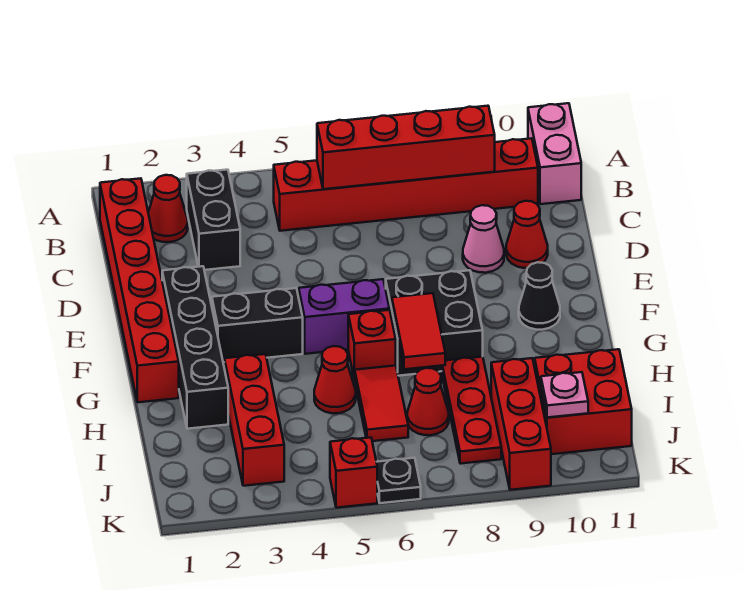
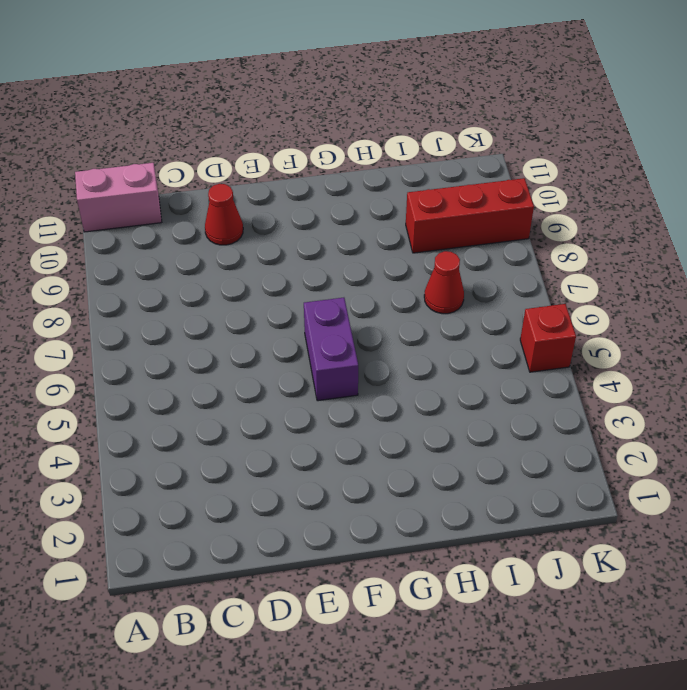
none -> red 1x6 brick [100,178,179,402]
none -> red 1x1 cone [148,175,188,242]
none -> black 1x2 brick [187,170,240,270]

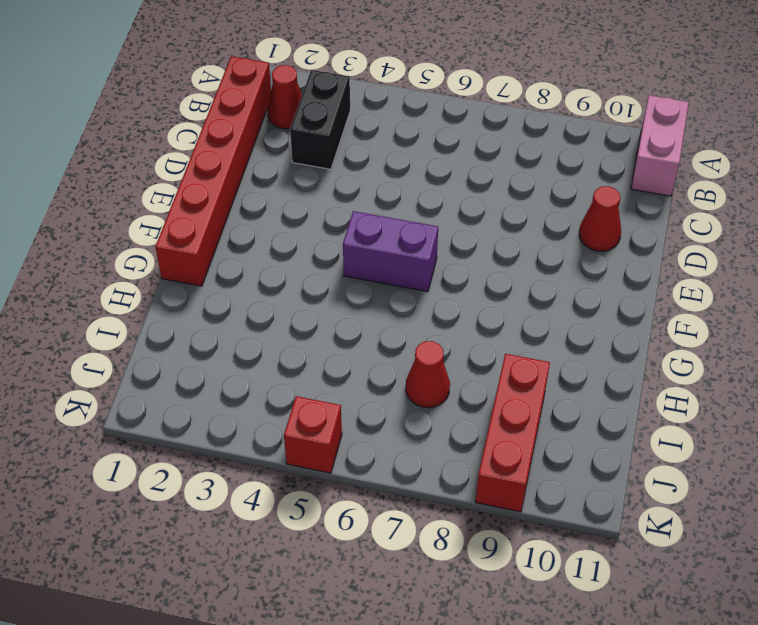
none -> red 1x6 brick [274,138,538,231]
none -> pink 1x1 cone [463,205,504,273]
none -> black 1x4 brick [162,266,228,429]

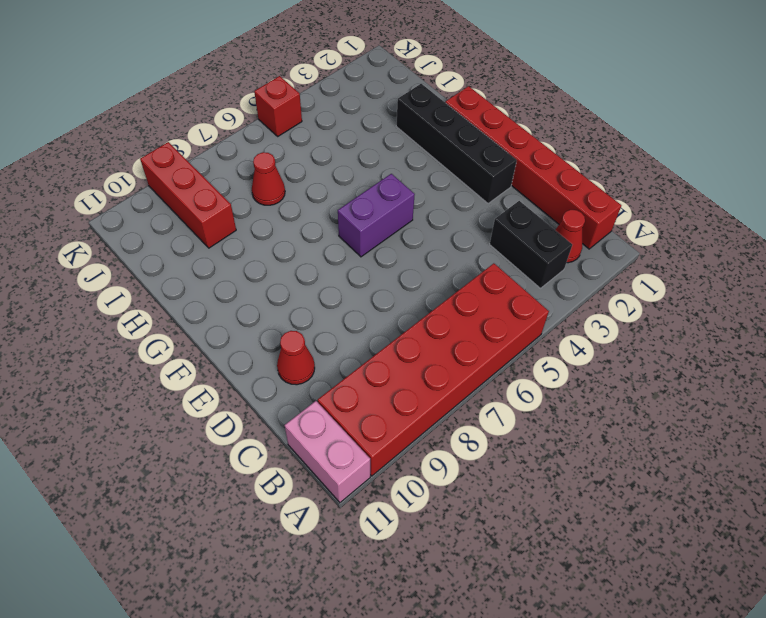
red 2x6 brick [318,263,549,476] -> red 1x6 brick [274,138,538,231]
none -> pink 1x1 cone [463,205,504,273]
none -> black 1x2 brick [212,288,303,362]
none -> black 2x2 brick [386,270,483,376]

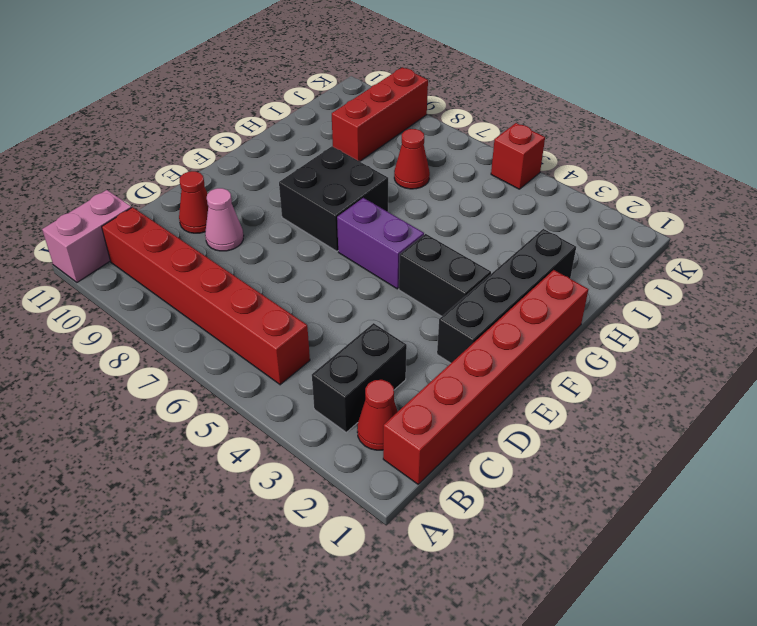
none -> black 1x1 cone [519,262,560,330]
none -> red 1x1 brick [348,310,396,380]
none -> red 1x3 brick [224,354,284,486]

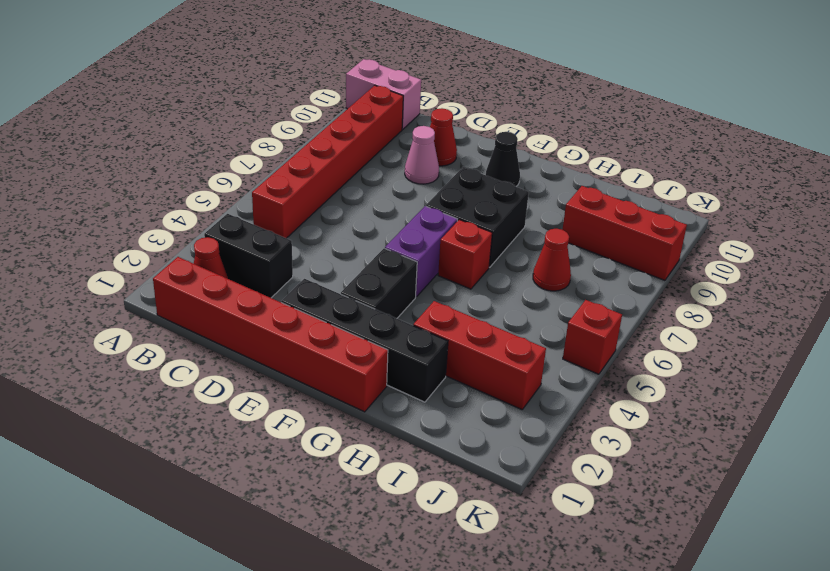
none -> red 1x1 cone [314,346,356,413]
none -> red 1x2 tile [355,366,408,441]
none -> red 1x3 plate [442,357,501,464]

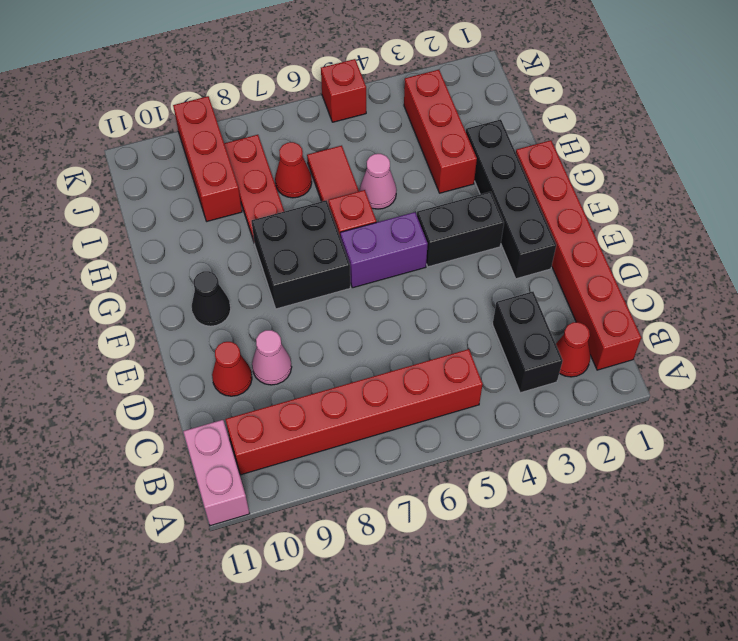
pink 1x1 cone [360,154,397,209] -> red 1x1 cone [314,346,356,413]
none -> red 2x2 brick [535,349,632,454]
none -> black 1x1 plate [377,458,421,503]
none -> red 1x4 brick [317,106,495,189]

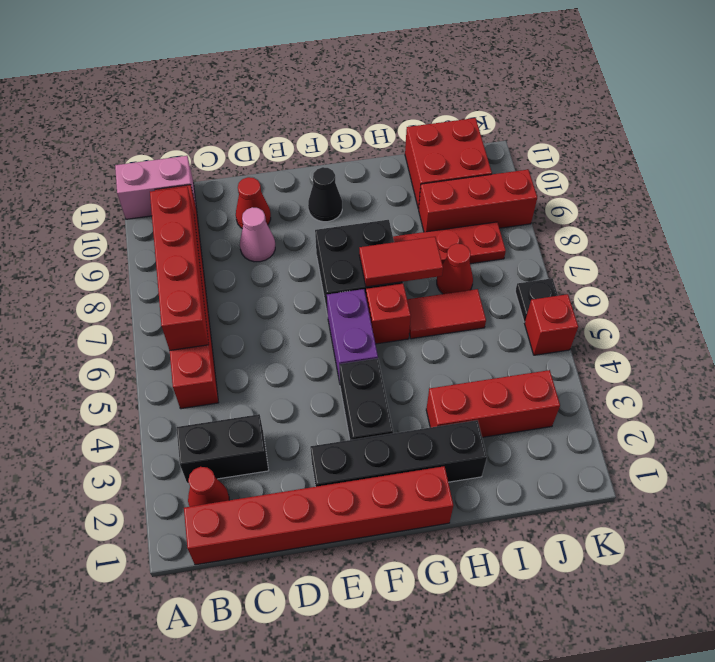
none -> red 1x1 cone [314,346,356,413]
none -> pink 1x1 plate [541,372,588,418]

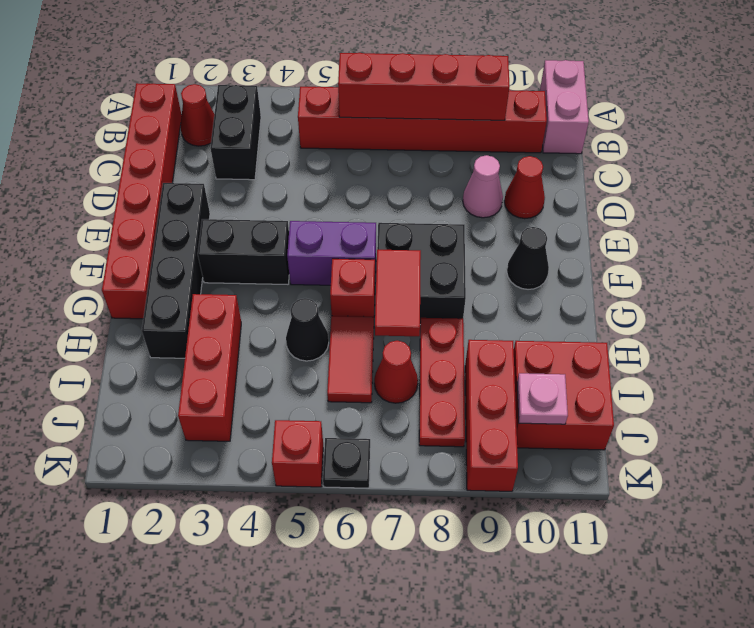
black 1x1 cone [286,298,329,361] -> red 1x1 cone [314,346,356,413]

